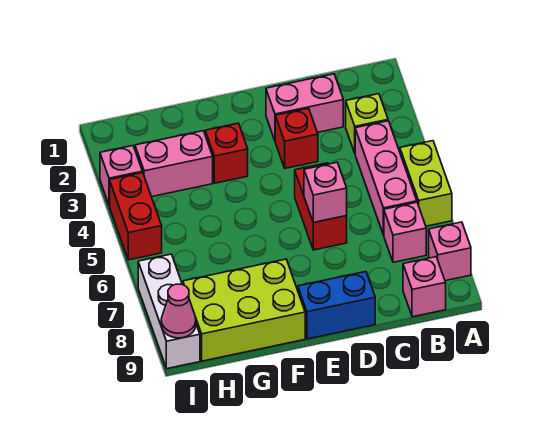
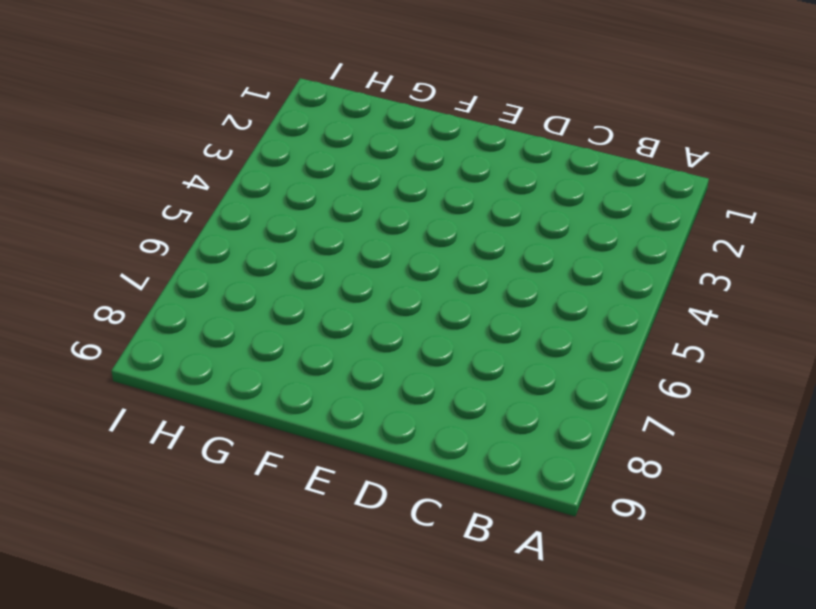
none -> lime 1x2 brick [400,141,452,226]
none -> pink 1x1 brick [429,222,471,281]
none -> lime 1x1 brick [346,94,388,153]

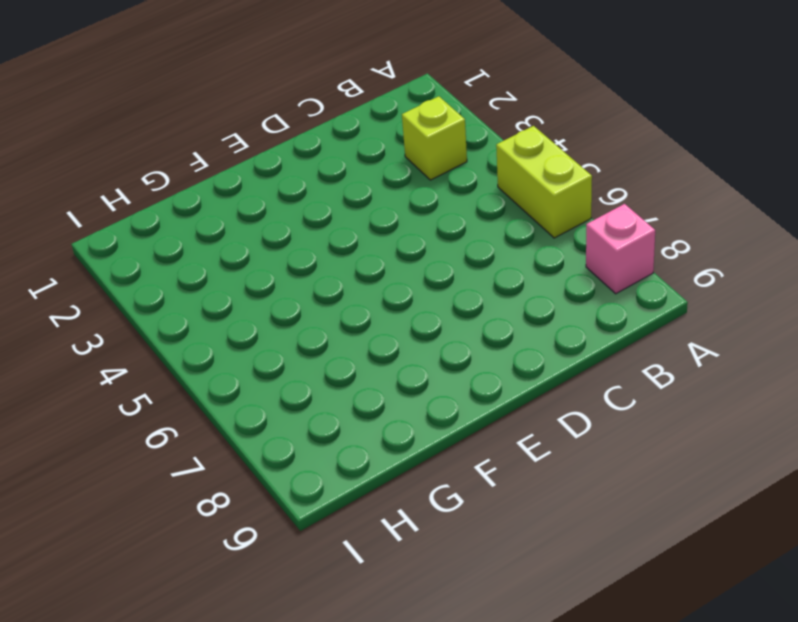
none -> pink 1x3 brick [355,121,417,235]
none -> pink 1x1 brick [384,202,426,262]
none -> pink 1x1 brick [403,257,446,317]

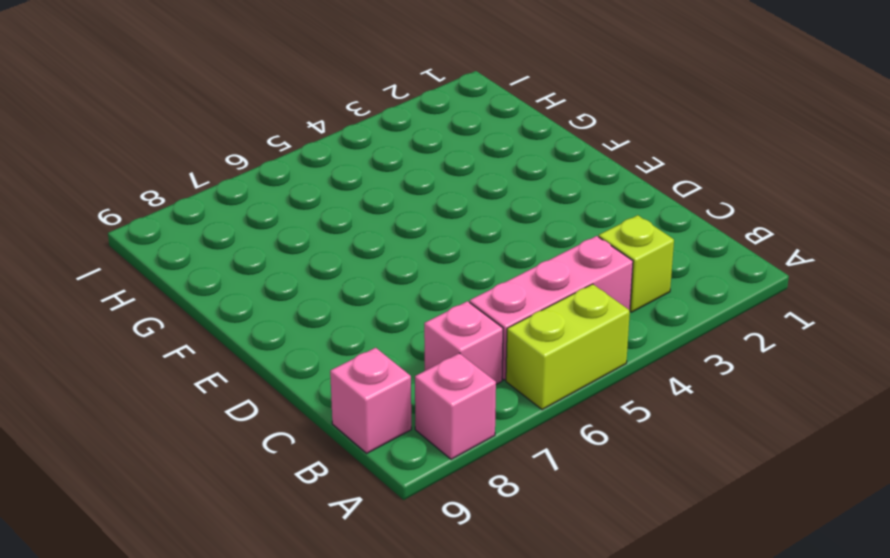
none -> pink 1x2 brick [266,74,343,140]
none -> red 1x1 brick [275,108,318,168]
none -> red 1x2 brick [295,163,347,250]

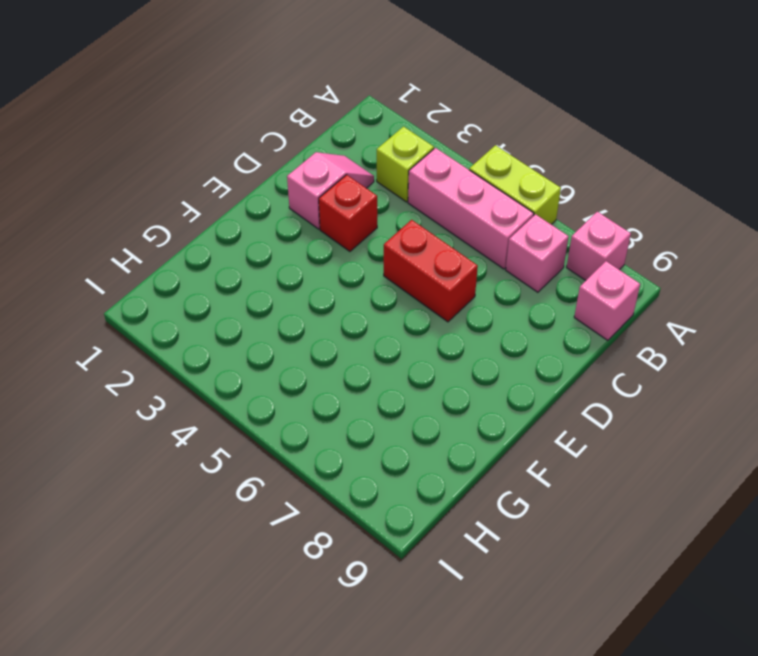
pink 1x2 slope [287,152,374,229] -> pink 1x2 brick [266,74,343,140]
none -> blue 1x2 brick [298,272,375,339]
none -> red 1x1 brick [205,123,248,183]
none -> lime 2x3 brick [183,259,305,361]

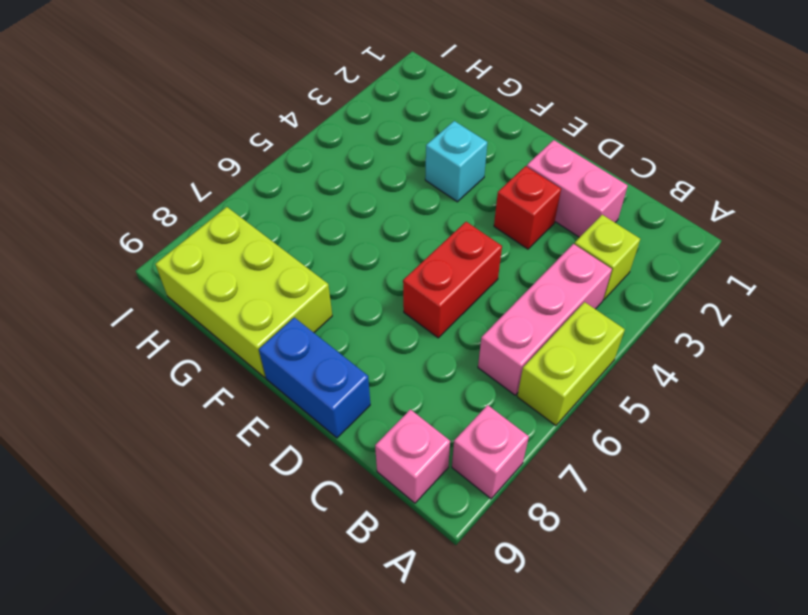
cyan 1x1 brick [425,121,487,202] -> red 1x1 brick [205,123,248,183]
none -> pink 1x1 brick [384,202,426,262]
none -> pink 1x2 brick [135,131,213,197]
none -> pink 1x1 brick [100,146,142,206]

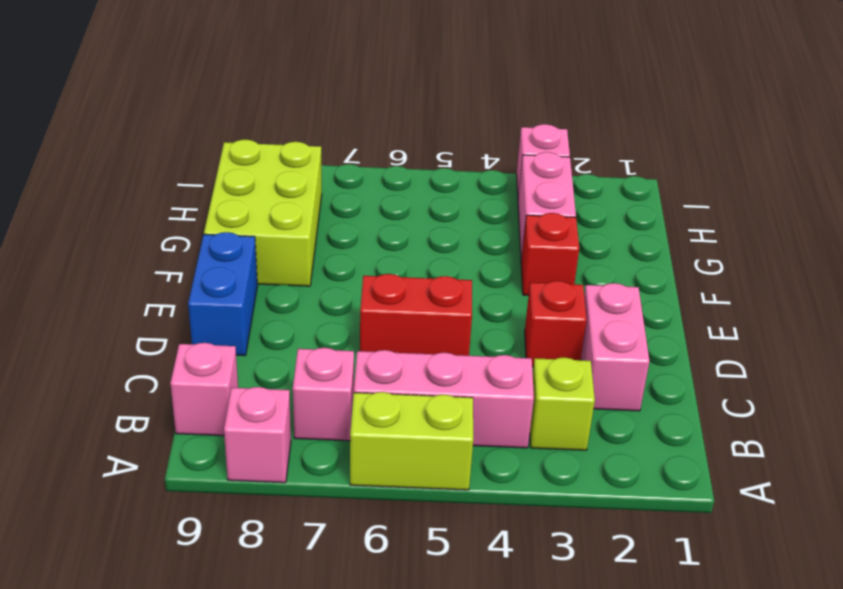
none -> red 1x2 brick [110,173,162,260]
none -> white 1x3 brick [138,254,200,369]
none -> pink 1x1 brick [304,162,347,222]

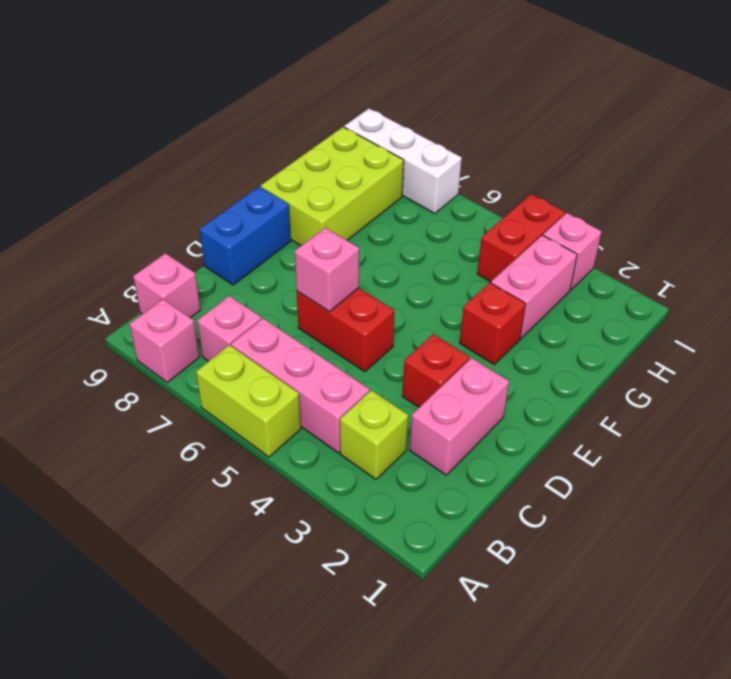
red 1x2 brick [477,194,565,282] -> red 1x2 brick turned to [110,173,162,260]
none -> pink 1x1 cone [161,284,196,338]

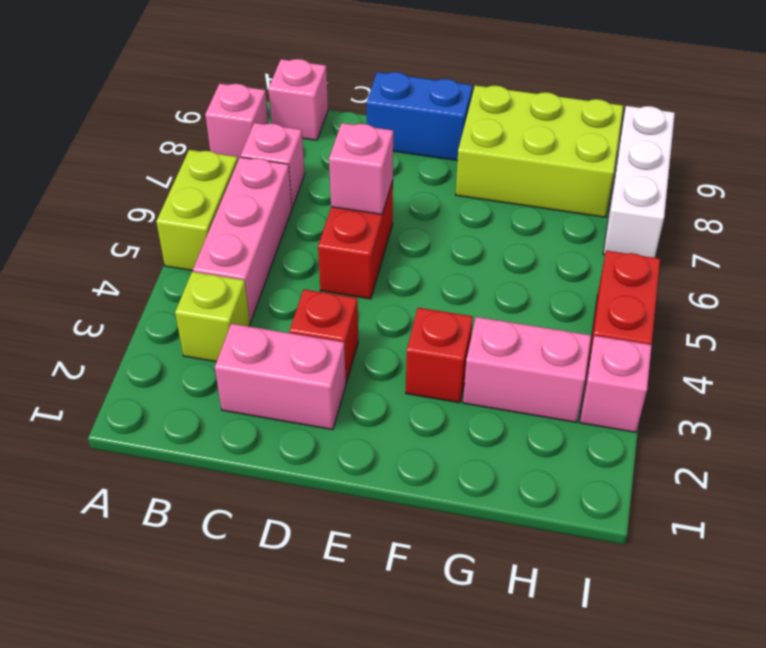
none -> pink 1x1 cone [161,284,196,338]

